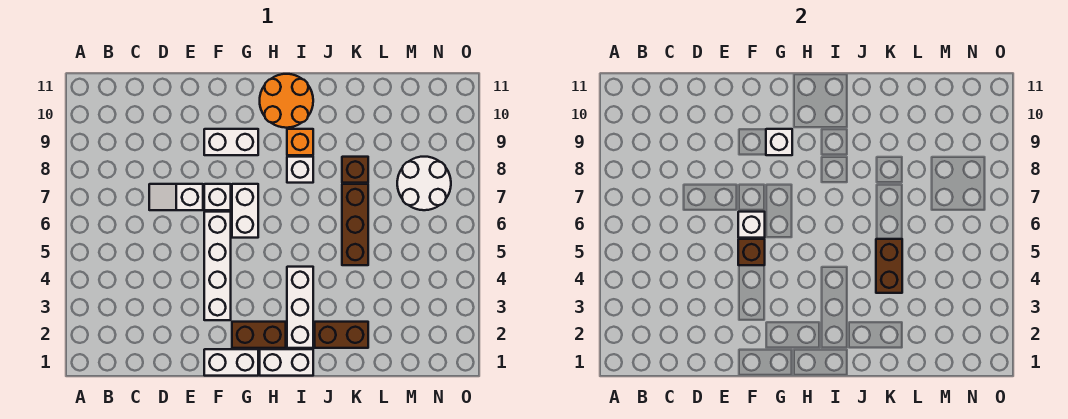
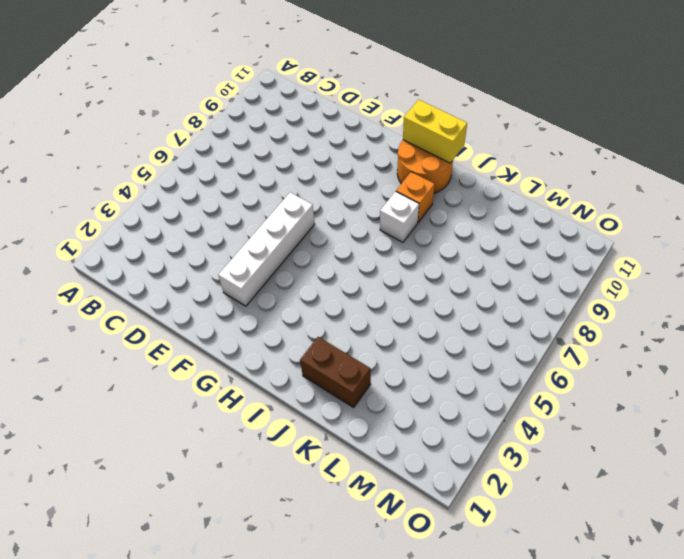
yellow 1x2 brick [403,100,467,163] -> none
none -> white 1x2 slope [149,184,203,210]
none -> white 1x2 brick [204,349,258,376]
none -> white 1x1 brick [204,184,231,210]

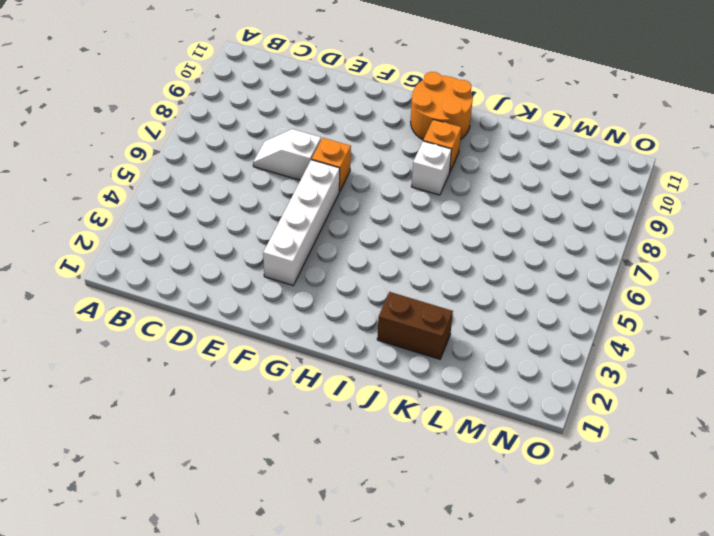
orange 1x1 brick [312,138,351,192] -> white 1x1 brick [204,184,231,210]
none -> white 1x2 brick [204,349,258,376]
none -> white 1x2 brick [204,129,258,155]
none -> brown 1x2 brick [232,322,286,348]

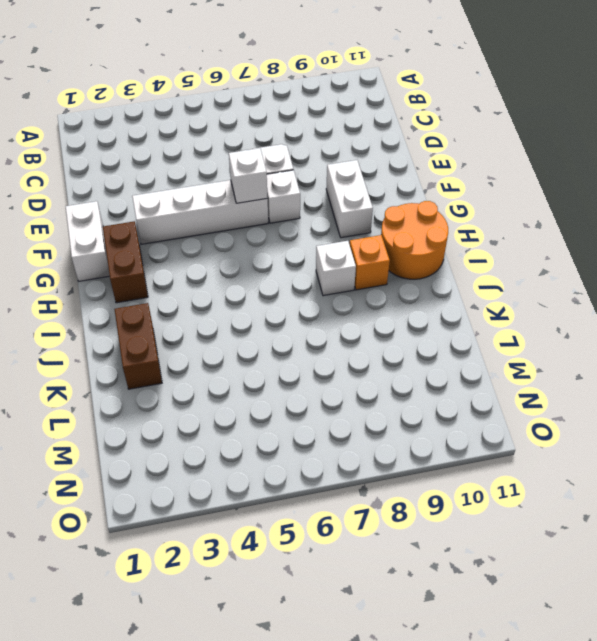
none -> white 1x2 brick [232,184,258,238]
none -> white 1x2 brick [260,349,313,376]
none -> white 1x3 brick [287,267,313,348]

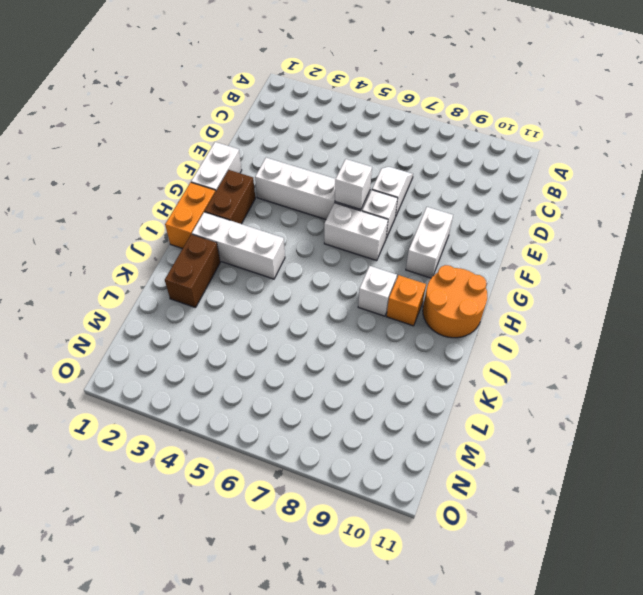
orange 1x2 brick [165,182,215,249] -> white 1x2 brick [260,349,313,376]
none -> brown 1x3 brick [342,184,368,265]
none -> brown 1x1 brick [342,157,368,183]
none -> white 2x2 round brick [397,157,451,210]

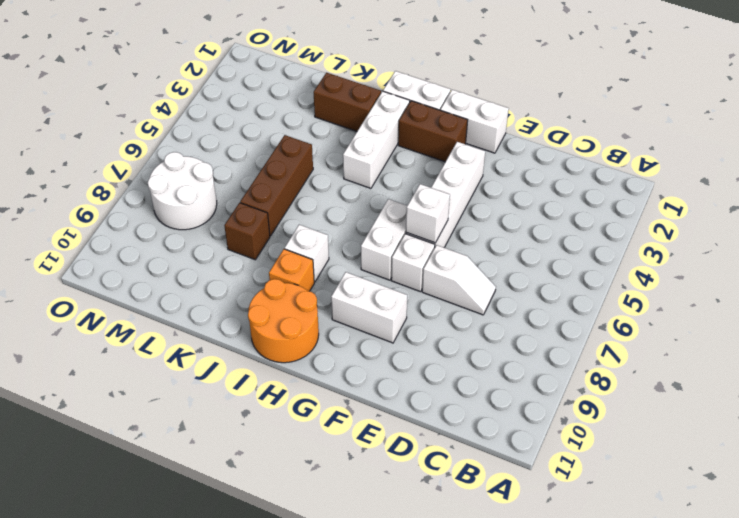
none -> brown 1x1 brick [738,239,765,265]
none -> white 1x1 brick [766,129,792,155]
none -> brown 1x2 brick [876,239,902,293]

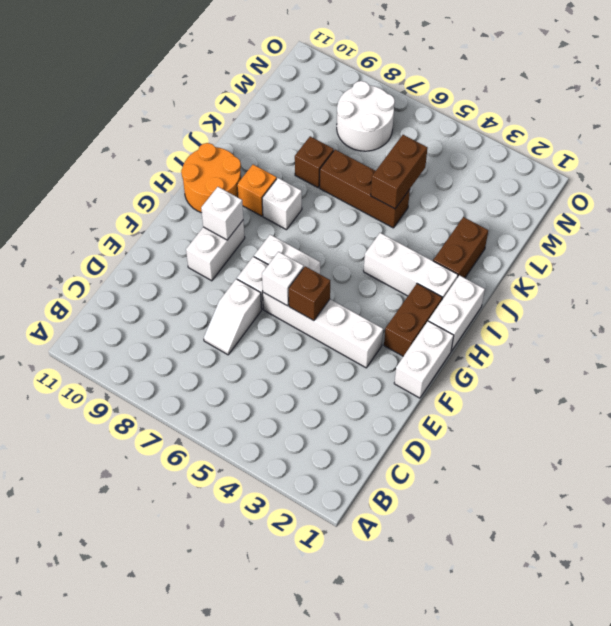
brown 1x2 brick [371,135,428,209] -> brown 1x2 brick turned to [876,239,902,293]

